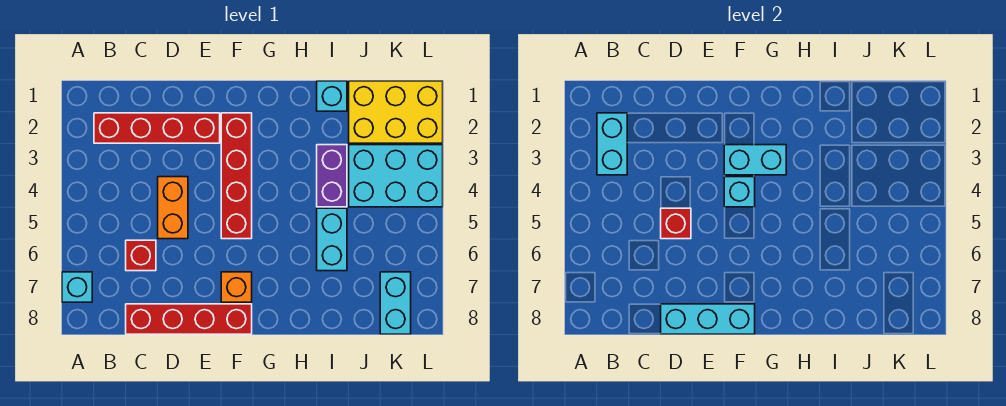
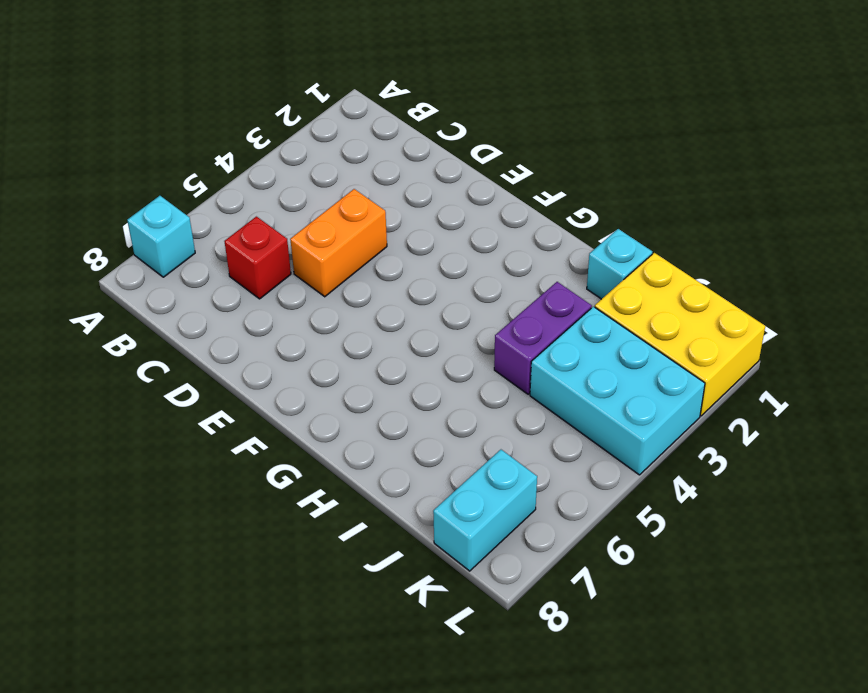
none -> red 1x4 brick [94,113,220,143]
none -> red 1x4 brick [126,304,252,334]
none -> red 1x4 brick [221,113,252,239]

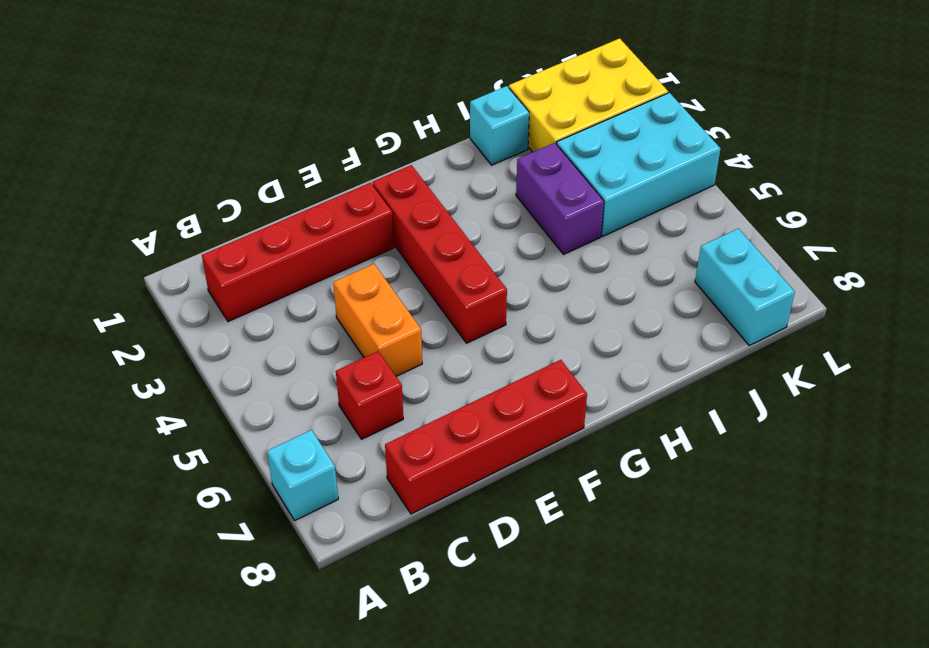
none -> orange 1x1 brick [221,272,252,302]
none -> cyan 1x2 brick [317,208,347,271]
none -> cyan 1x2 brick [597,113,627,175]

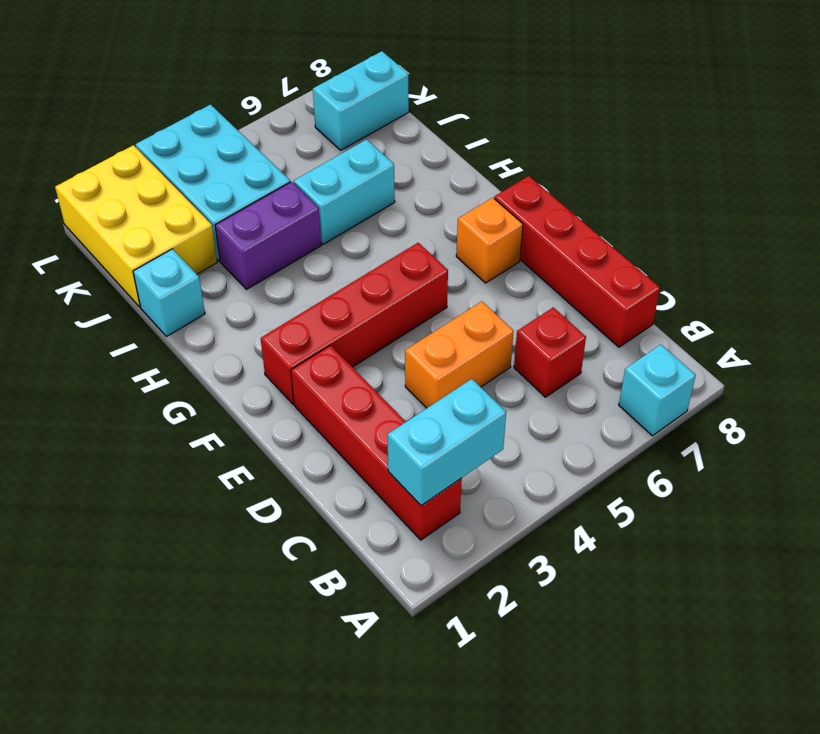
none -> red 1x1 brick [661,208,691,239]
none -> cyan 1x3 brick [661,304,755,334]
none -> cyan 1x2 brick [724,145,786,175]

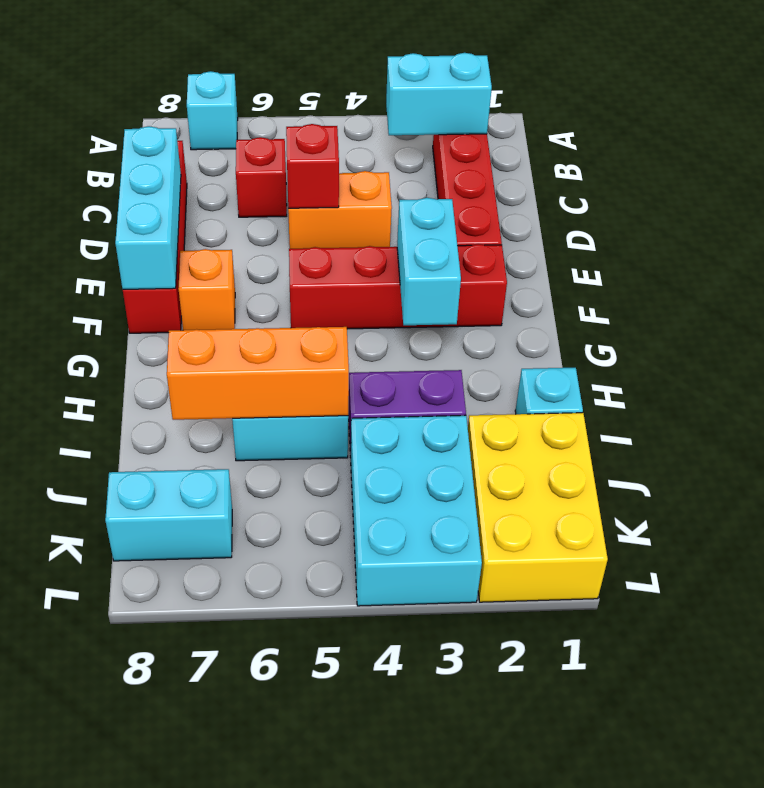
orange 1x3 brick [167,327,349,420] -> none
none -> cyan 1x1 brick [724,177,755,207]

